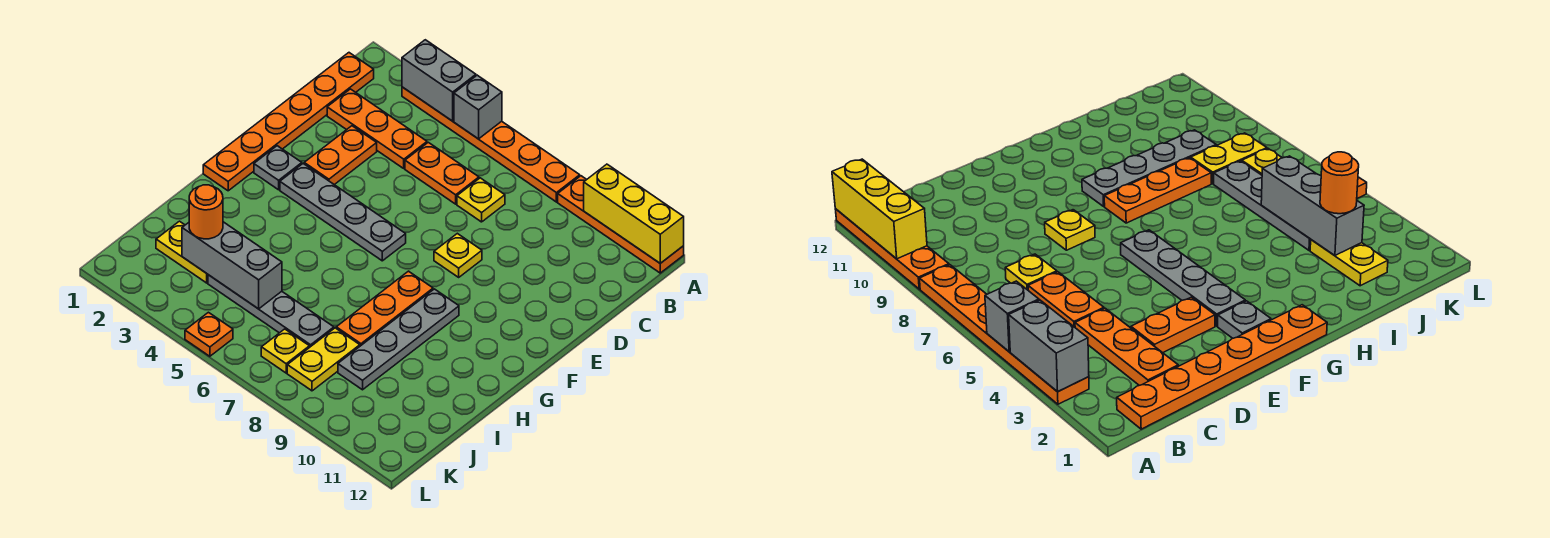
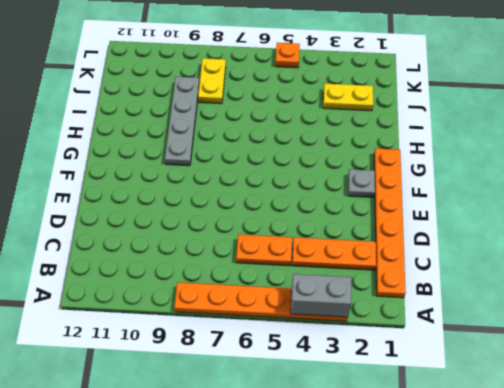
none -> orange 1x4 plate [558,176,684,273]
none -> yellow 1x1 plate [457,178,505,222]
none -> orange 1x2 plate [304,126,377,185]

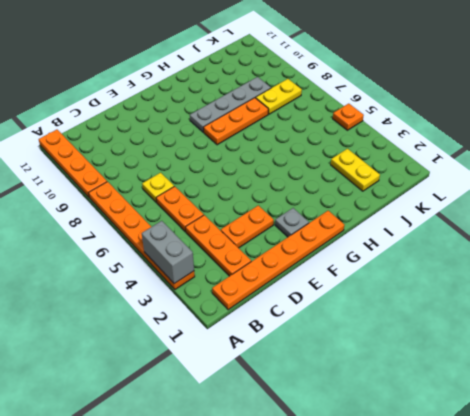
none -> yellow 1x1 plate [434,233,482,277]
none -> grey 1x4 plate [280,164,406,261]
none -> grey 1x4 plate [208,275,334,348]

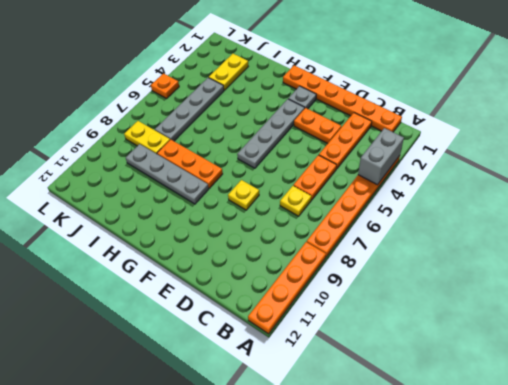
none -> yellow 1x1 plate [261,329,309,373]
none -> grey 1x1 brick [454,75,502,139]
none -> yellow 1x3 brick [584,164,684,263]

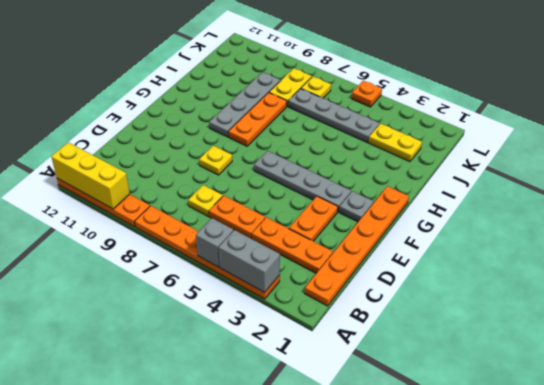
none -> grey 1x3 brick [182,222,282,309]
none -> orange 1x1 round brick [189,185,223,239]

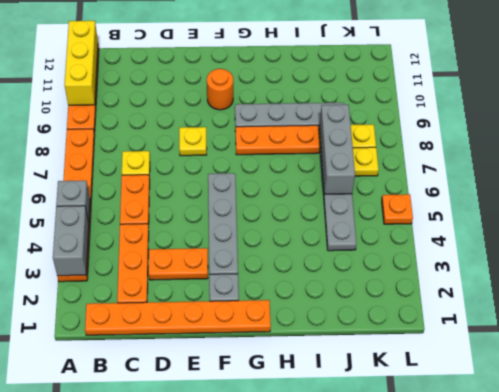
orange 1x1 round brick [207,69,233,110] -> orange 1x1 round brick moved to [189,185,223,239]
grey 1x3 brick [320,105,355,194] -> grey 1x3 brick moved to [182,222,282,309]
none -> yellow 1x2 plate [156,221,208,283]

